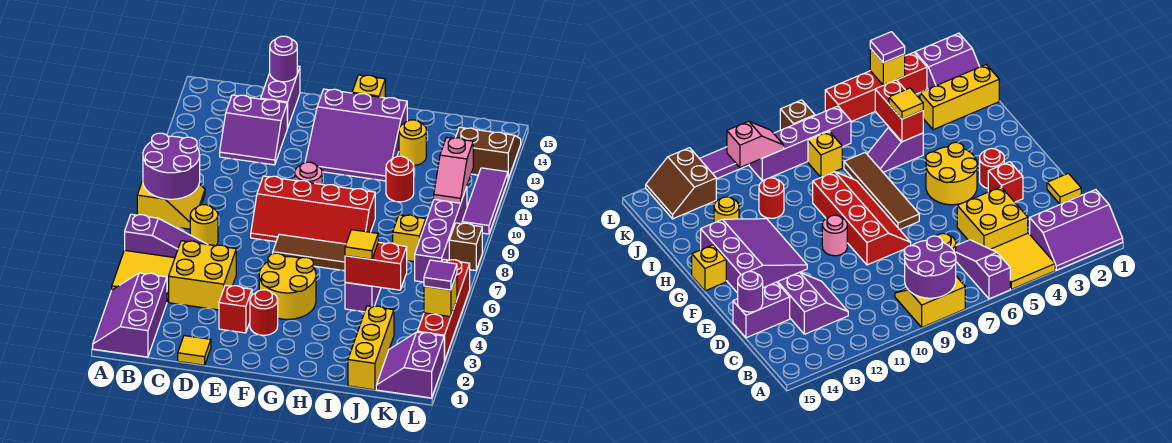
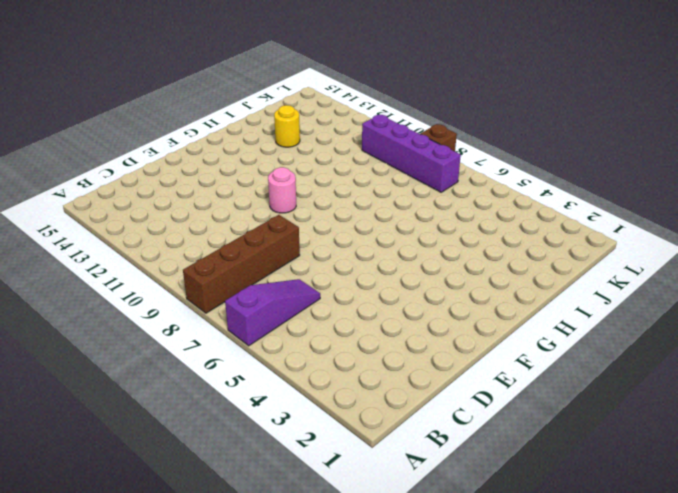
brown 1x4 brick [183,215,300,313] -> yellow 2x2 slope [137,180,205,229]
none -> purple 2x3 slope [93,273,167,357]
none -> yellow 2x2 tile [112,250,175,302]
none -> yellow 2x2 brick [169,241,236,310]
none -> yellow 1x1 round brick [190,205,218,246]

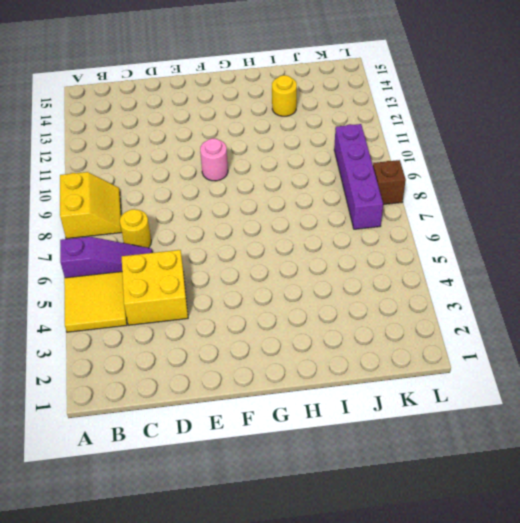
none -> purple 2x3 slope [93,273,167,357]
none -> purple 2x2 slope [220,95,287,165]
none -> yellow 1x1 tile [178,336,211,365]
none -> purple 1x2 brick [261,66,300,128]

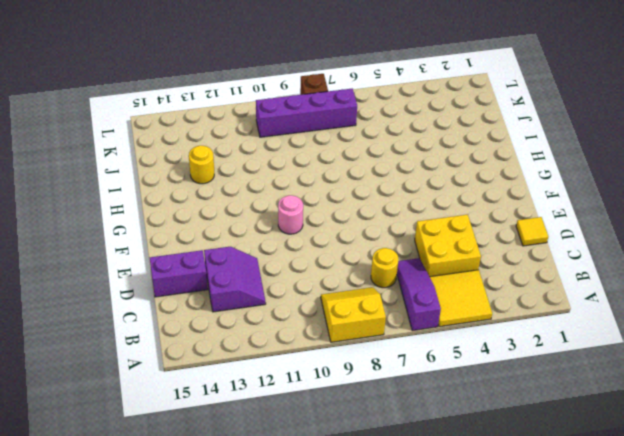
none -> purple 2x3 slope [93,273,167,357]
none -> red 1x1 brick [219,285,252,333]
none -> red 2x4 slope [251,176,375,244]
none -> red 1x1 round brick [250,290,278,335]

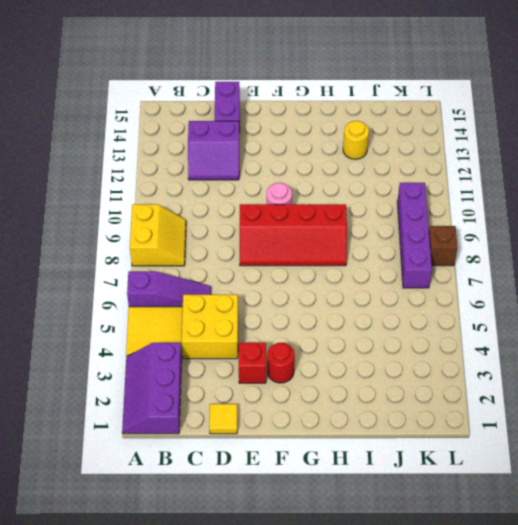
none -> yellow 1x1 round brick [190,205,218,246]
none -> yellow 2x2 round brick [259,253,316,319]
none -> brown 1x4 tile [273,234,346,271]
none -> purple 3x3 slope [305,89,407,181]

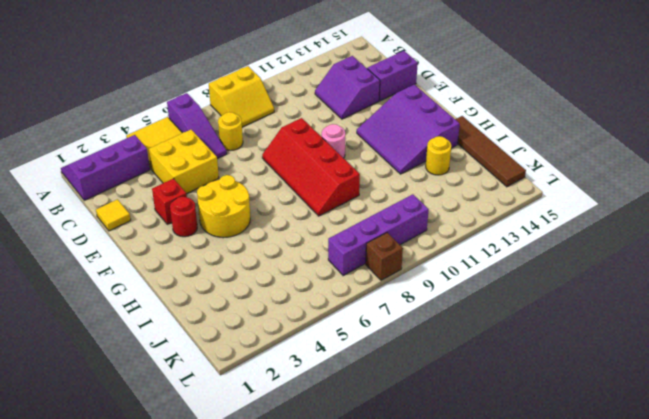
brown 1x4 tile [455,116,526,187] -> brown 1x4 tile moved to [273,234,346,271]
none -> yellow 1x1 brick [352,75,385,98]
none -> purple 1x2 slope [345,282,381,312]
none -> red 1x1 round brick [386,156,414,202]
none -> yellow 1x3 brick [348,306,394,390]

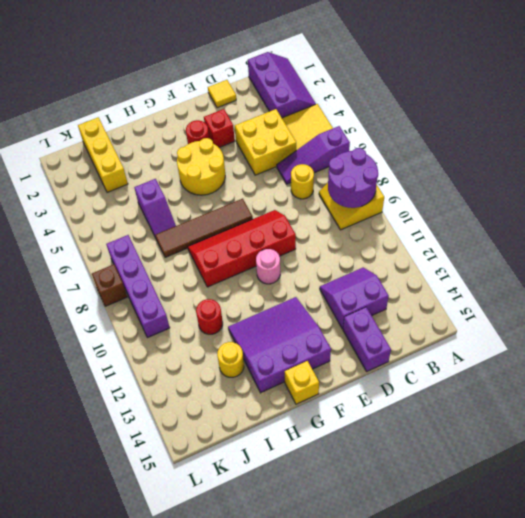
none -> yellow 1x1 brick [393,215,426,262]
none -> purple 2x2 slope [376,332,444,398]
none -> brown 2x2 slope [456,127,521,179]
none -> red 1x4 brick [417,259,470,361]

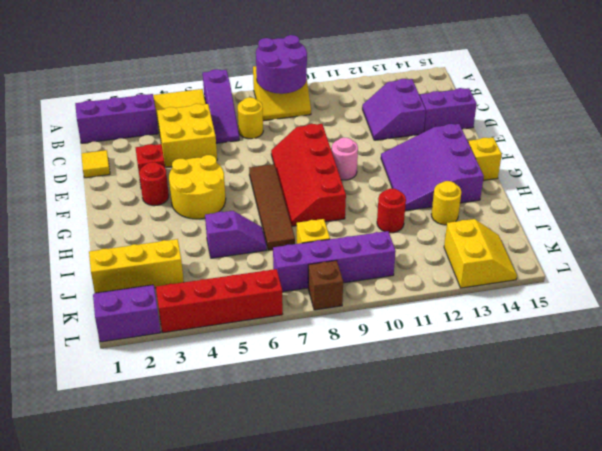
yellow 2x2 slope [444,219,517,288] -> brown 2x2 slope [456,127,521,179]
none -> purple 1x3 tile [462,168,508,234]
none -> purple 1x1 round brick [270,36,297,82]
none -> red 1x2 brick [345,242,407,290]
none -> pink 1x2 slope [434,137,473,203]

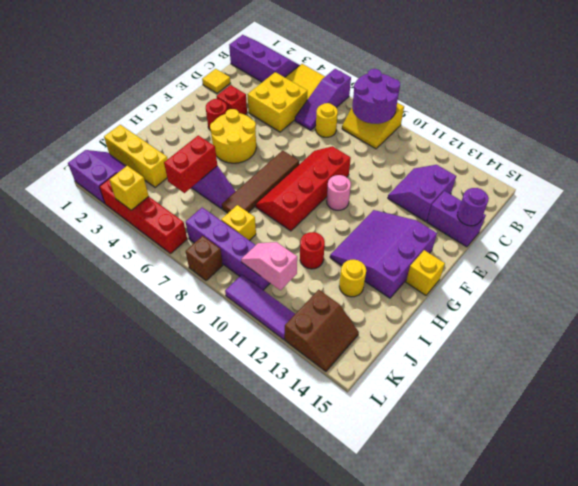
none -> yellow 1x1 tile [345,230,378,259]
none -> purple 1x1 tile [424,260,457,290]

